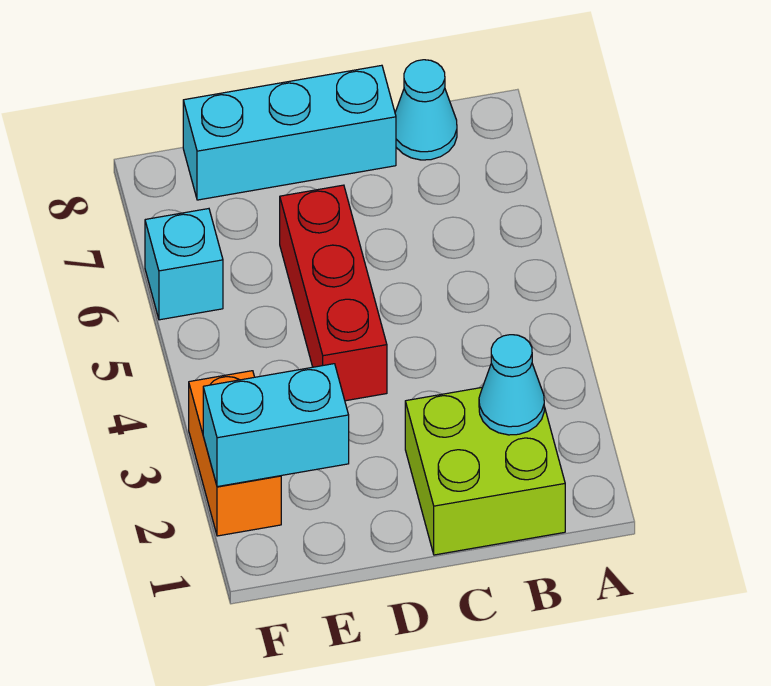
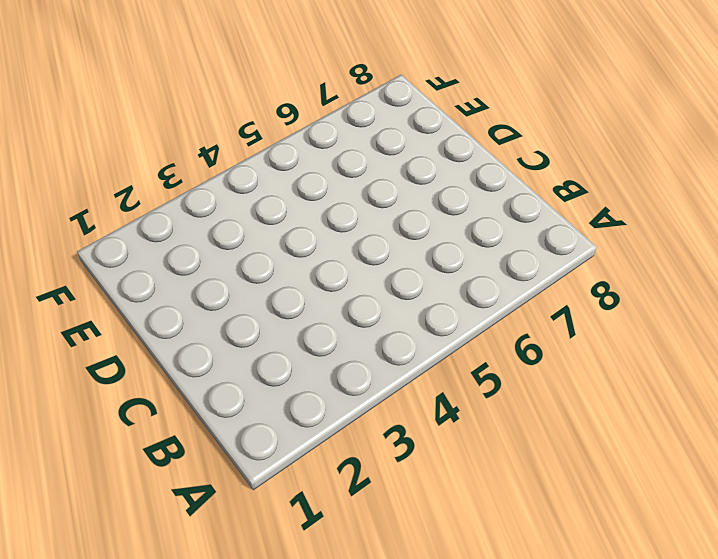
none -> lime 2x2 brick [405,388,565,555]
none -> cyan 1x1 cone [395,60,457,160]

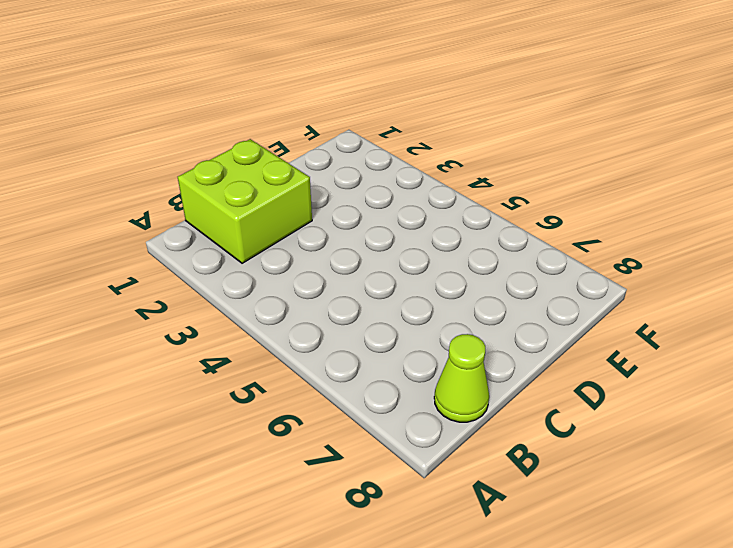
lime 1x1 cone [434,334,489,422] -> cyan 1x1 cone [395,60,457,160]
none -> cyan 1x3 brick [183,65,396,200]
none -> red 1x3 brick [280,185,387,401]

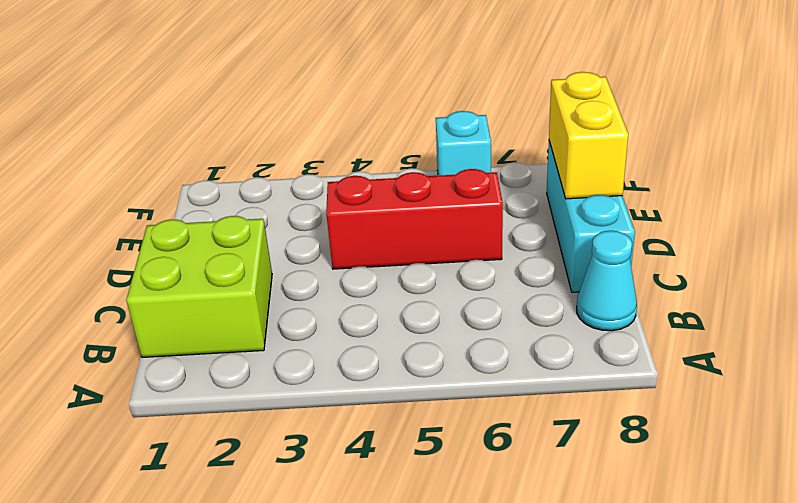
yellow 1x2 brick [549,72,628,199] -> none
none -> orange 1x2 brick [189,371,281,536]
none -> cyan 1x1 cone [479,335,544,435]

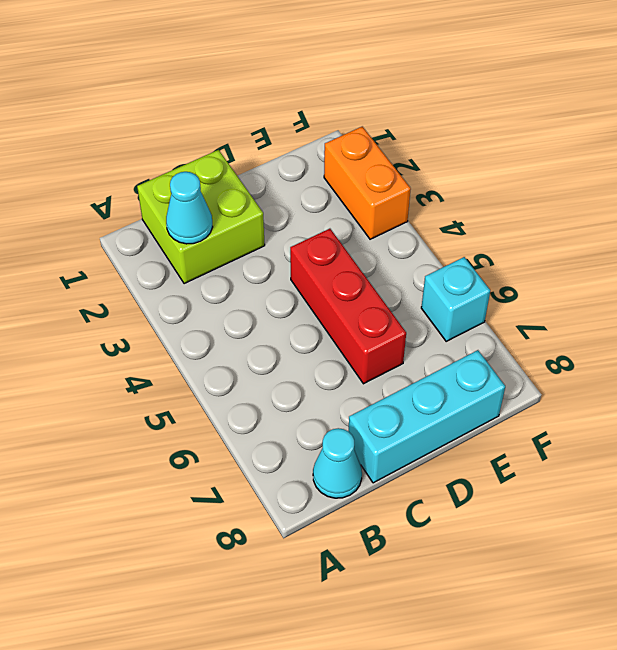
none -> cyan 1x2 brick [203,364,349,487]

